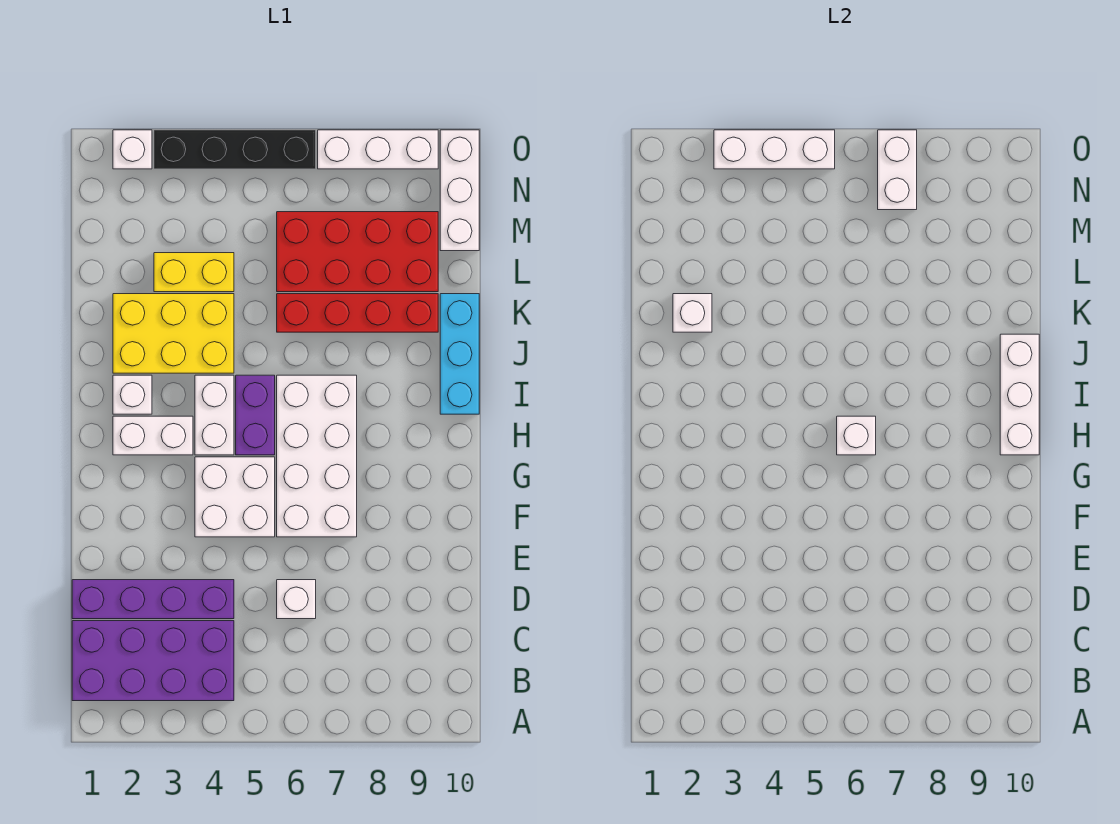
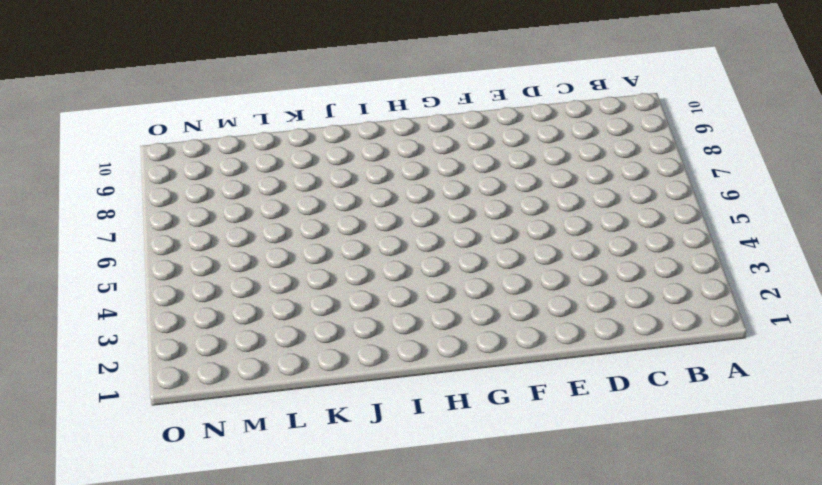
none -> purple 2x4 brick [72,621,234,701]
none -> purple 1x4 brick [72,580,234,619]
none -> white 1x1 brick [277,580,316,619]

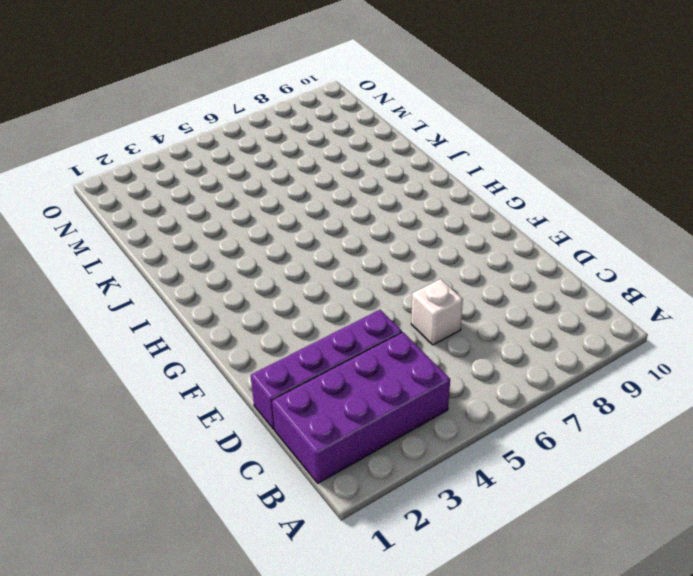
none -> white 2x2 brick [195,457,275,537]
none -> white 2x4 brick [277,375,357,537]
none -> white 1x2 brick [113,416,193,455]

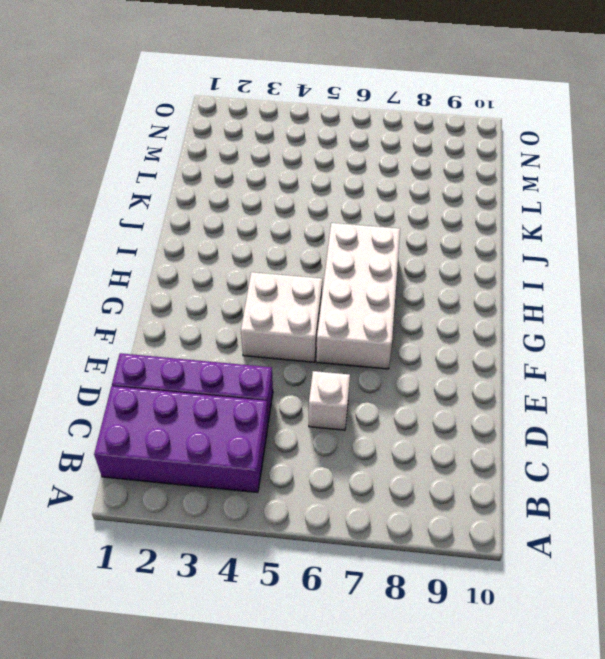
none -> white 1x2 brick [113,416,193,455]
none -> white 1x2 brick [195,375,234,455]
none -> purple 1x2 brick [236,375,275,455]

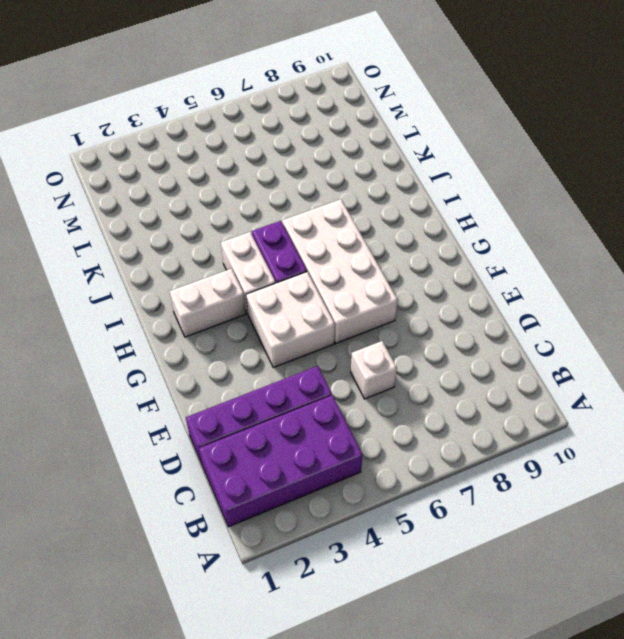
none -> white 1x1 brick [113,375,152,414]
none -> cyan 1x3 brick [440,294,479,414]
none -> yellow 2x3 brick [113,294,234,373]

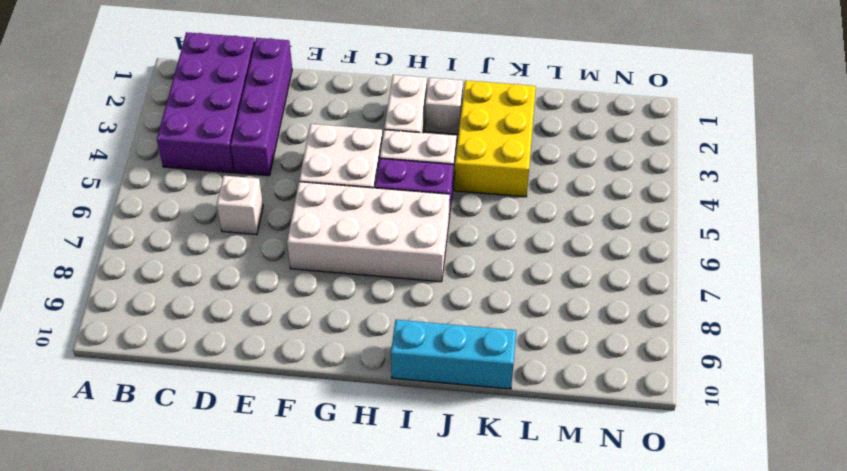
none -> red 1x4 brick [277,294,438,332]
none -> yellow 1x2 brick [154,253,234,292]
none -> red 2x4 brick [277,212,438,292]

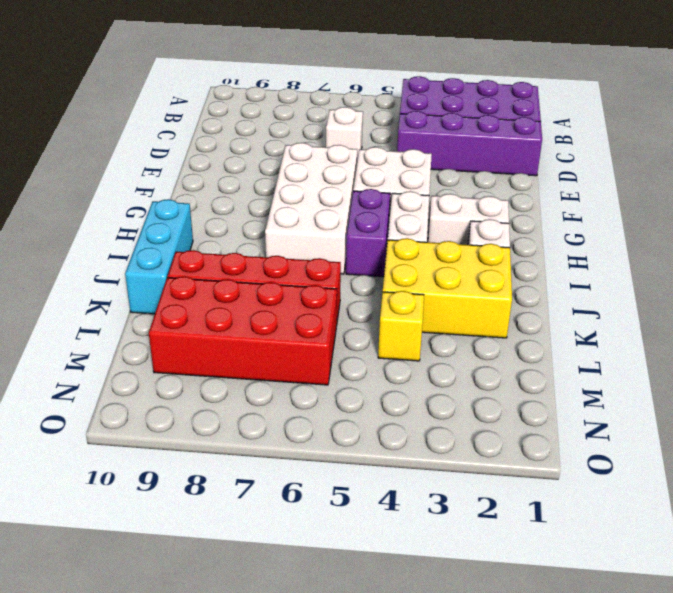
yellow 1x1 brick [378,291,424,361] -> yellow 1x2 brick [154,253,234,292]
none -> white 1x3 brick [440,130,479,251]
none -> white 1x1 brick [113,130,152,169]
none -> black 1x4 brick [154,130,316,169]

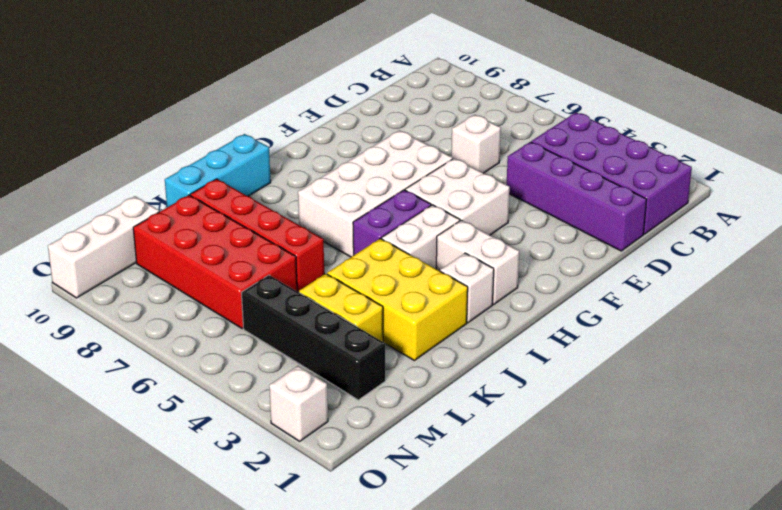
black 1x4 brick [242,275,385,400] -> black 1x4 brick moved to [154,130,316,169]
none -> white 1x3 brick [318,130,438,169]
none -> white 1x1 brick [837,416,876,455]
none -> white 1x3 brick [1000,334,1039,455]

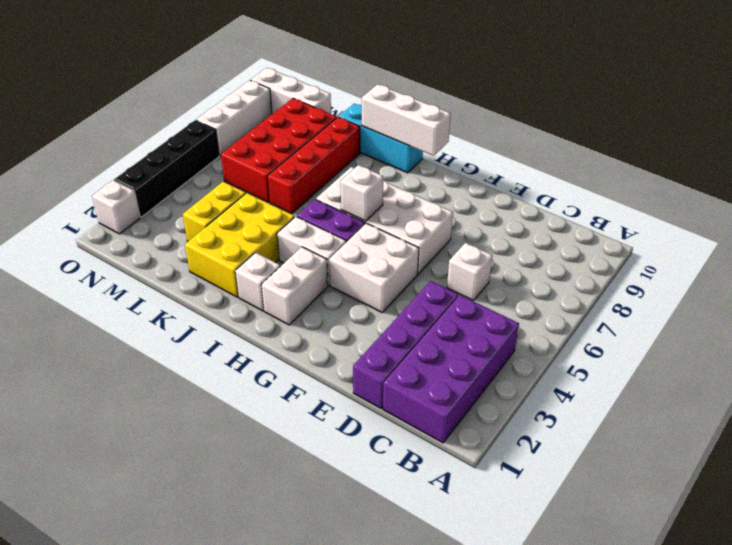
none -> white 1x1 brick [673,294,712,332]
none -> white 1x2 brick [878,130,917,210]
none -> white 1x3 brick [714,130,835,169]

